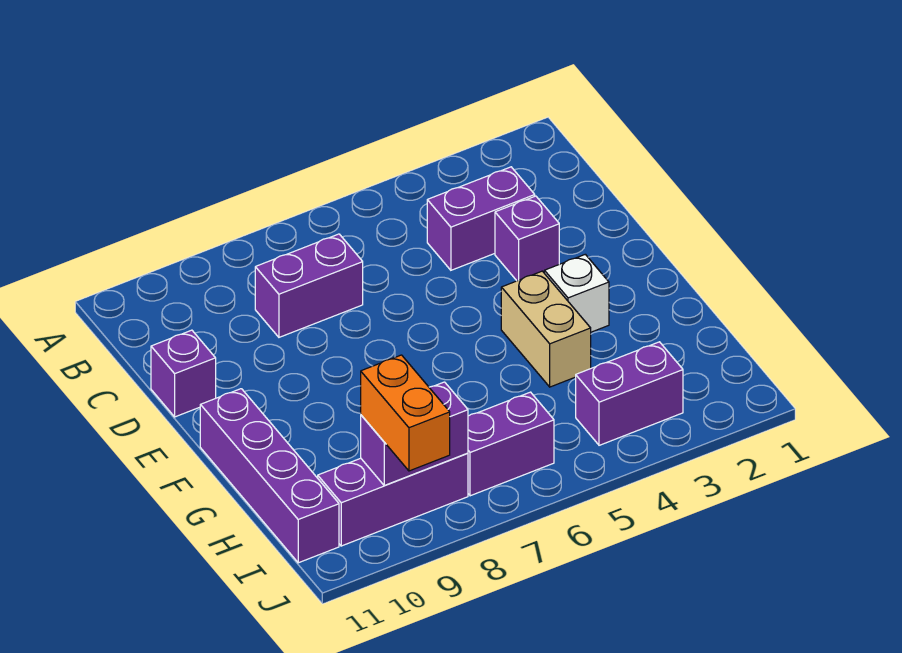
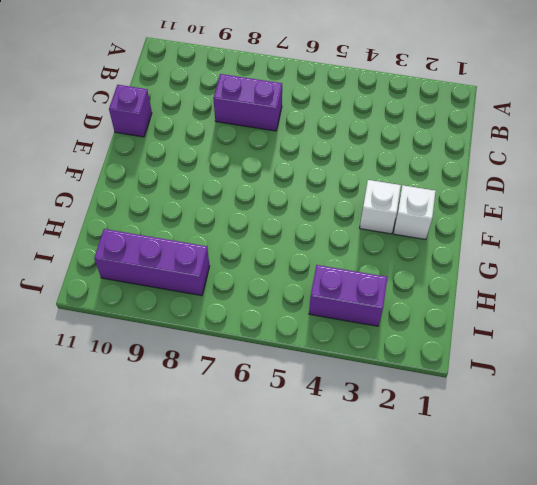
white 1x1 brick [393,185,436,239] -> none
none -> purple 1x2 brick [427,167,535,270]
none -> purple 1x1 brick [495,196,559,281]
none -> tan 1x2 brick [501,271,591,387]

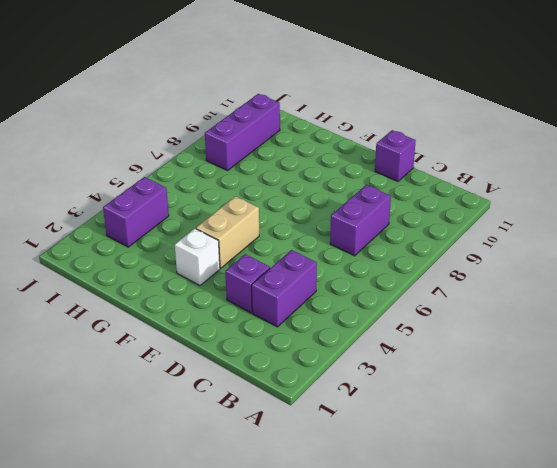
tan 1x2 brick [196,196,259,268] -> tan 1x2 brick turned to [501,271,591,387]
none -> purple 1x4 brick [200,389,339,563]
none -> purple 1x2 brick [468,392,554,496]
none -> purple 1x2 brick [361,382,468,485]

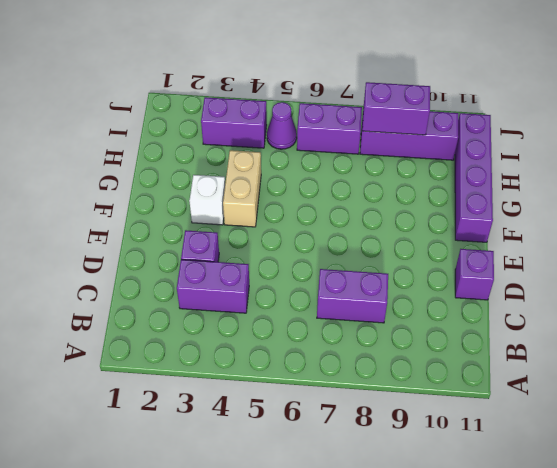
purple 1x1 cone [267,102,297,149] -> none
none -> orange 1x2 brick [361,355,450,471]

